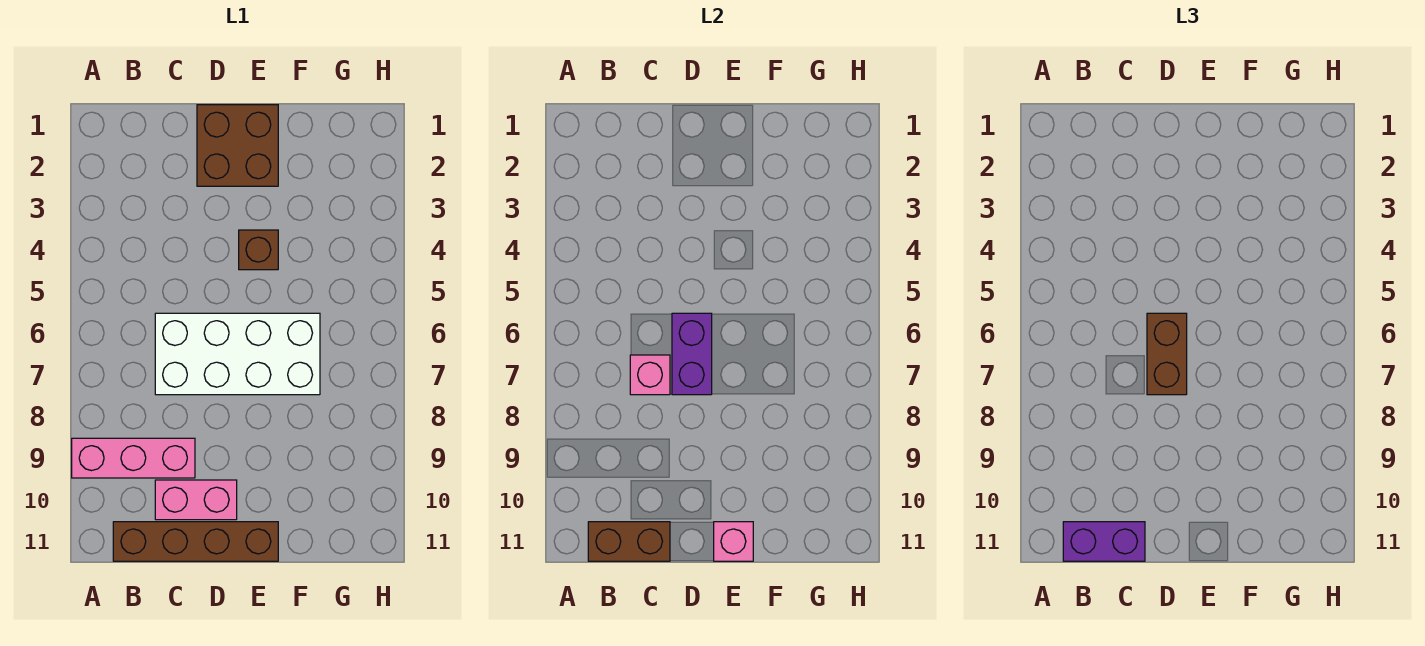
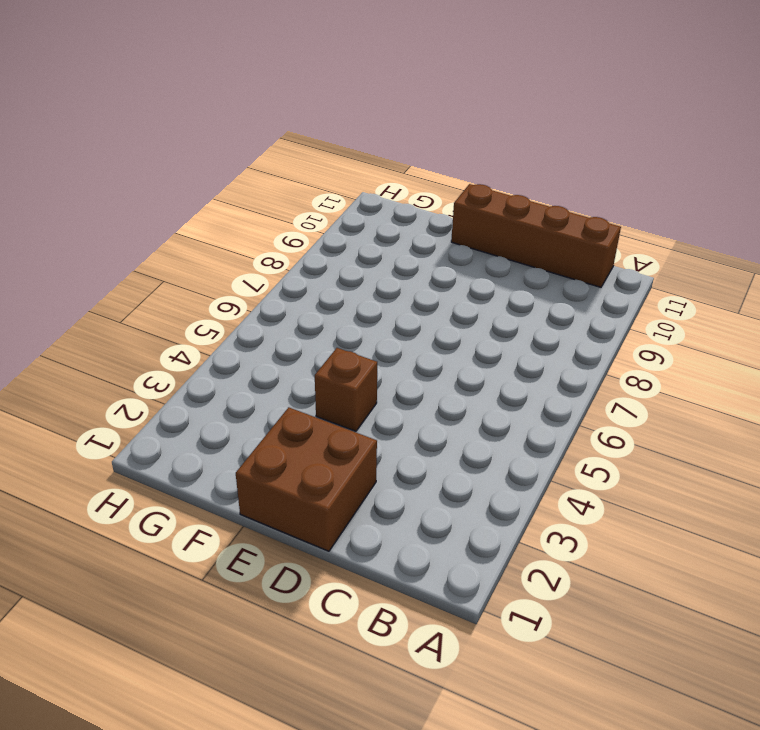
none -> pink 1x3 brick [72,438,195,478]
none -> white 2x4 brick [155,313,320,395]
none -> pink 1x2 brick [155,480,237,520]

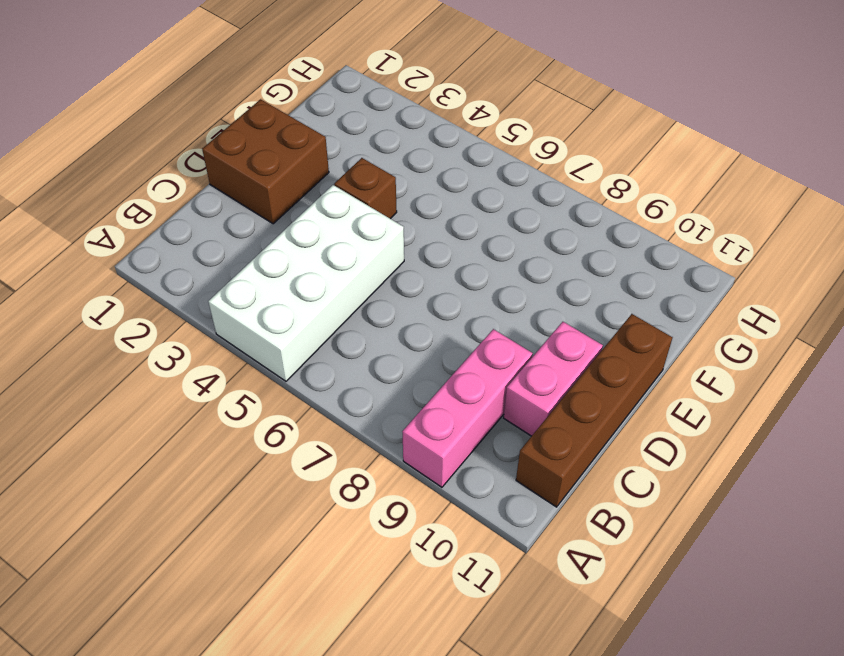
white 2x4 brick [208,185,404,381] -> white 2x4 brick moved to [155,313,320,395]
none -> brown 1x2 brick [588,522,670,561]
none -> pink 1x1 brick [630,355,670,395]
none -> purple 1x2 brick [672,313,712,395]

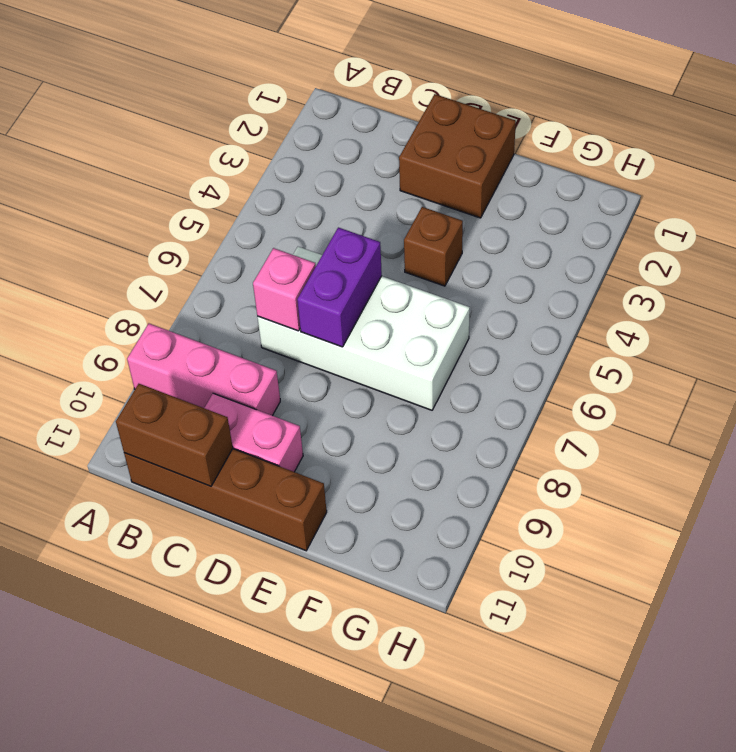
none -> pink 1x1 brick [714,522,753,561]
none -> purple 1x2 brick [1063,522,1145,561]
none -> brown 1x2 brick [1147,313,1187,395]

